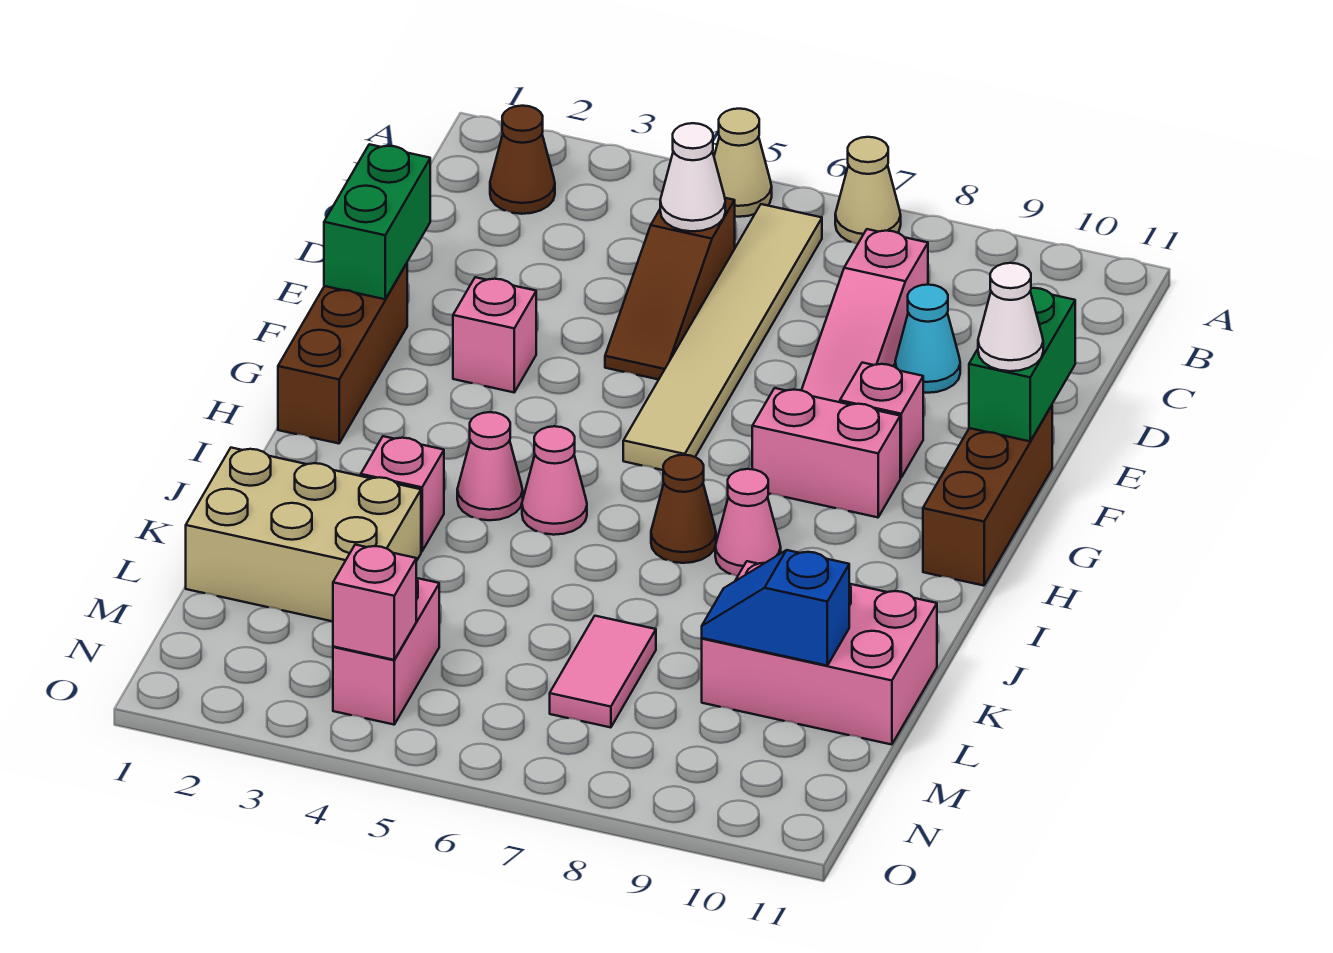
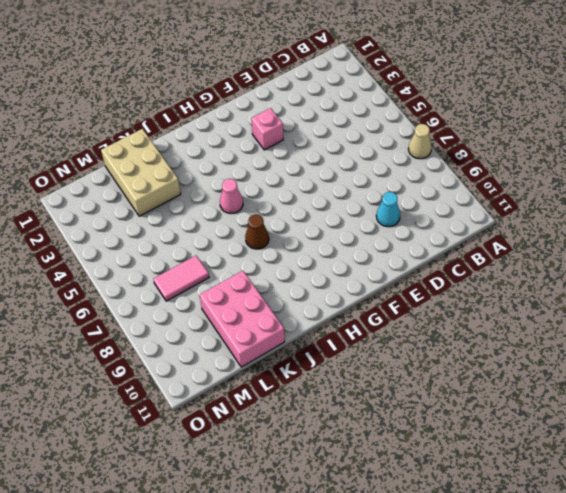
none -> tan 1x1 cone [714,109,772,217]
none -> brown 1x1 cone [490,106,555,214]
none -> tan 1x6 tile [623,204,822,470]

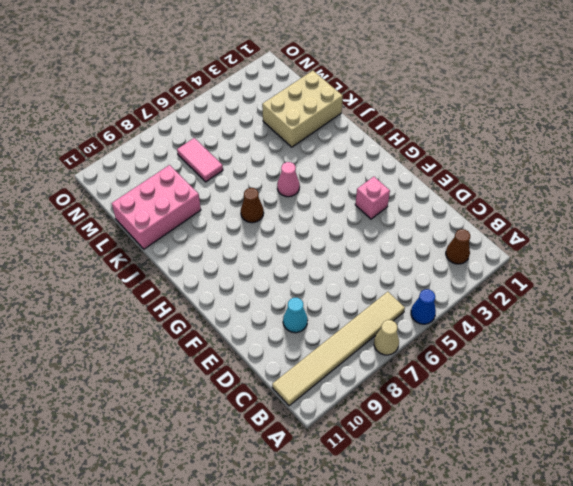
blue 1x1 cone [411,289,436,324] -> tan 1x1 cone [714,109,772,217]
tan 1x6 tile [272,292,405,406] -> tan 1x6 tile turned to [623,204,822,470]
none -> brown 1x3 slope [605,198,735,380]
none -> pink 1x3 slope [802,229,928,402]
none -> brown 1x3 brick [278,263,407,443]

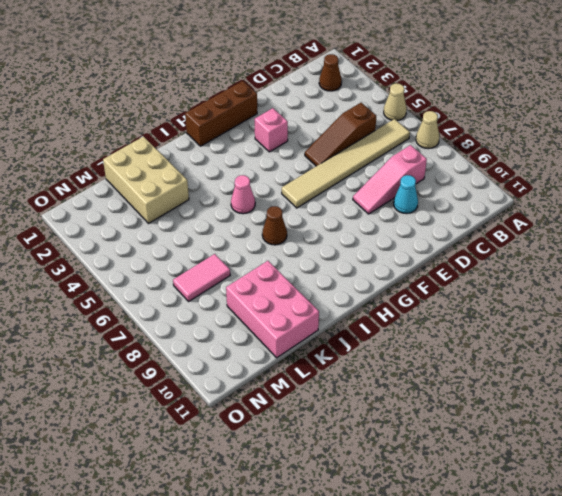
none -> pink 1x1 brick [840,363,923,478]
none -> brown 1x3 brick [923,405,1052,586]
none -> pink 1x2 brick [752,388,900,517]

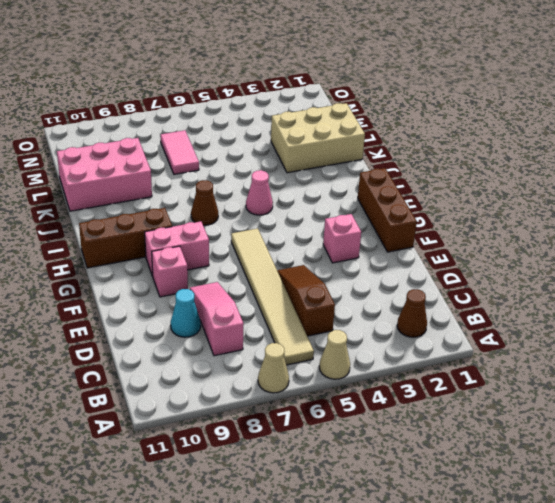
brown 1x3 brick [79,208,172,268] -> brown 1x3 brick turned to [923,405,1052,586]
none -> pink 1x1 cone [457,412,523,520]
none -> pink 1x1 cone [715,469,781,576]
none -> pink 1x1 brick [361,436,444,551]

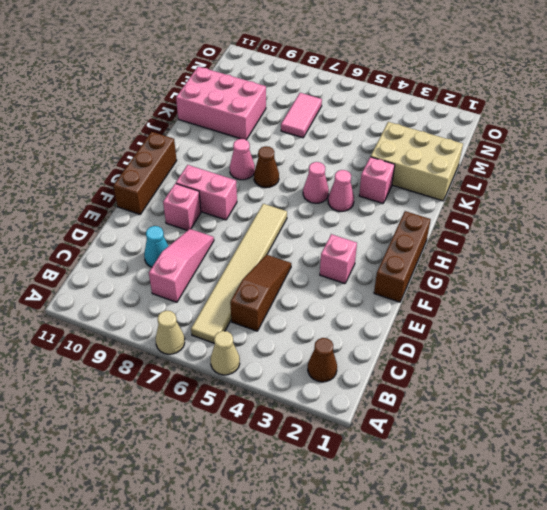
none -> pink 1x2 brick [333,578,439,725]
none -> white 1x1 cone [660,123,725,231]
none -> green 1x2 brick [324,144,430,299]

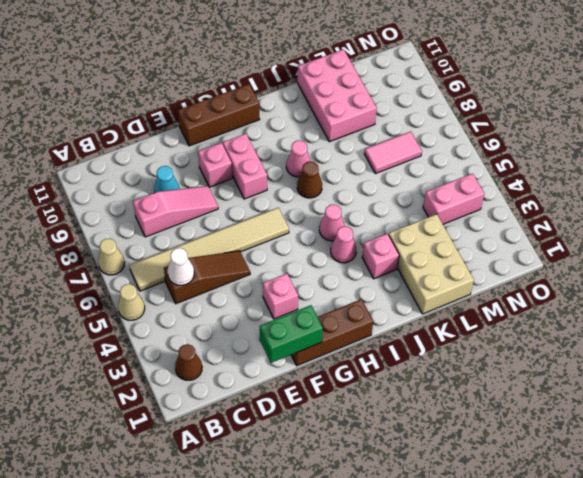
none -> green 1x2 brick [969,288,1075,441]
none -> blue 1x2 slope [702,550,849,666]
none -> pink 1x1 brick [333,545,416,660]

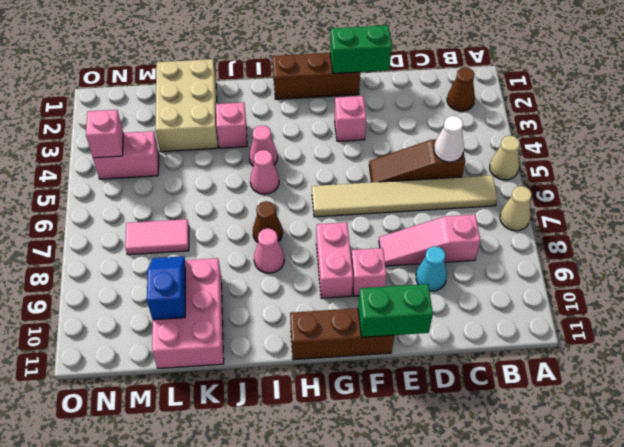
none -> white 1x1 cone [978,263,1043,371]

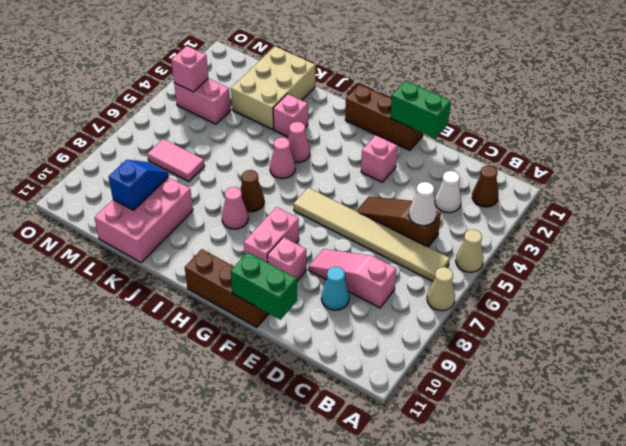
white 1x1 cone [435,171,461,213] -> white 1x1 cone moved to [978,263,1043,371]

